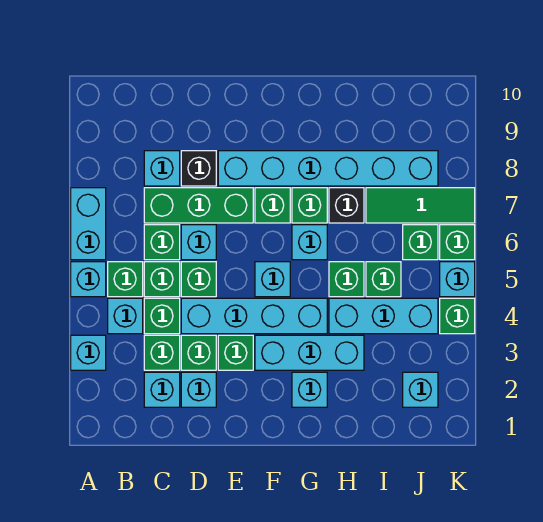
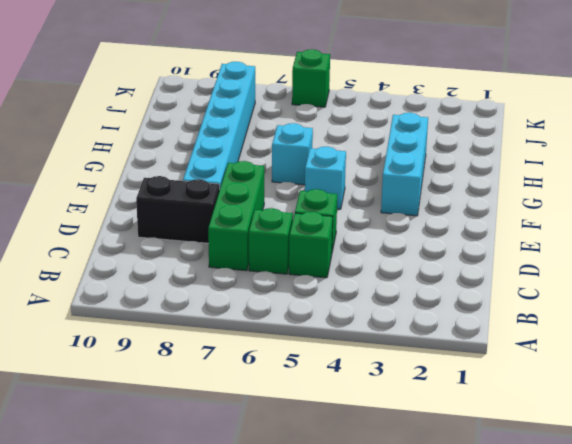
black 1x2 brick [136,176,220,243] -> black 1x1 brick [181,151,216,186]
none -> cyan 1x1 brick [71,335,106,370]
none -> cyan 1x1 brick [71,262,106,297]
none -> cyan 1x2 brick [71,188,106,260]
none -> cyan 1x1 brick [108,298,143,334]

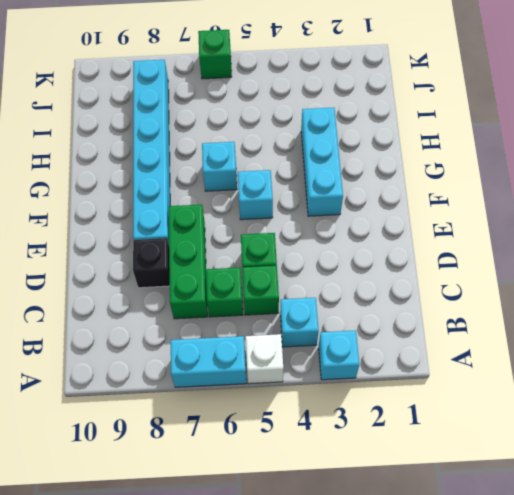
white 1x1 brick [246,334,283,384] -> cyan 1x1 brick [71,262,106,297]
none -> green 1x1 brick [108,262,143,297]
none -> cyan 1x1 brick [144,372,180,407]
none -> green 1x1 brick [144,335,180,370]
none -> green 1x1 brick [144,298,180,334]

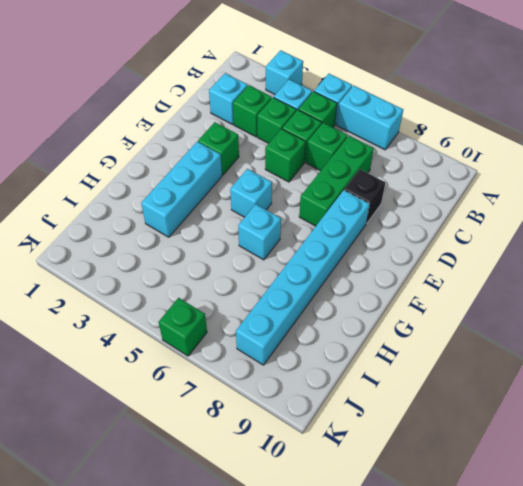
none -> cyan 1x1 brick [144,151,180,186]
none -> cyan 1x1 brick [181,372,216,407]
none -> green 1x1 brick [181,335,216,370]
none -> cyan 1x4 brick [181,298,327,334]

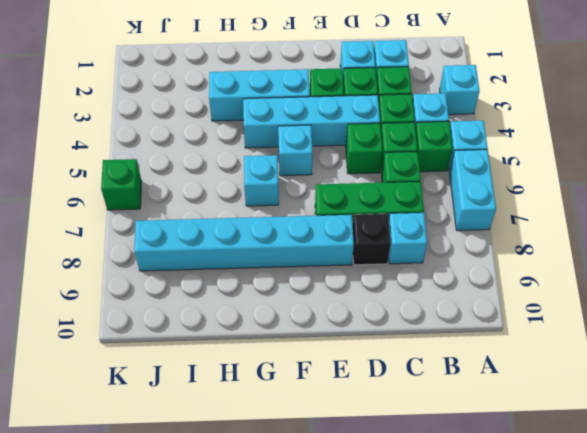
none -> cyan 1x1 brick [181,225,216,260]
none -> green 1x1 brick [255,188,290,223]
none -> cyan 1x1 brick [292,372,327,407]
none -> green 1x1 brick [292,188,327,223]

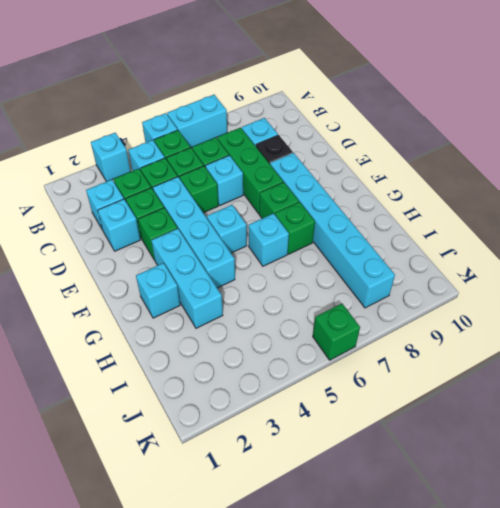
none -> cyan 1x3 brick [329,298,438,334]
none -> green 1x1 brick [329,262,364,297]
none -> black 1x1 brick [329,188,364,223]
none -> green 1x1 brick [366,262,401,297]

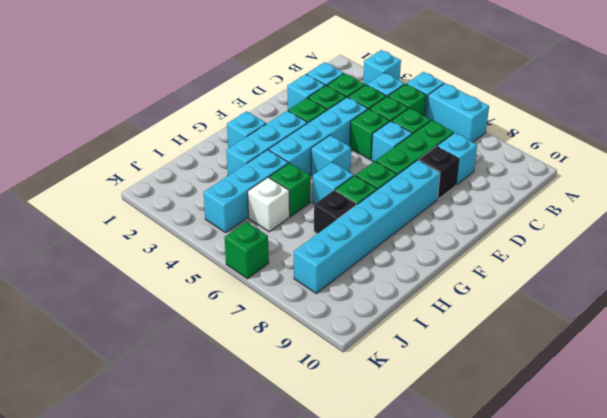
white 1x1 brick [247,177,290,232] -> green 1x1 brick [366,262,401,297]
none -> green 1x3 tile [366,188,475,223]
none -> cyan 1x1 brick [403,372,438,407]
none -> green 1x1 brick [403,225,438,260]
none -> green 1x1 brick [440,298,475,334]

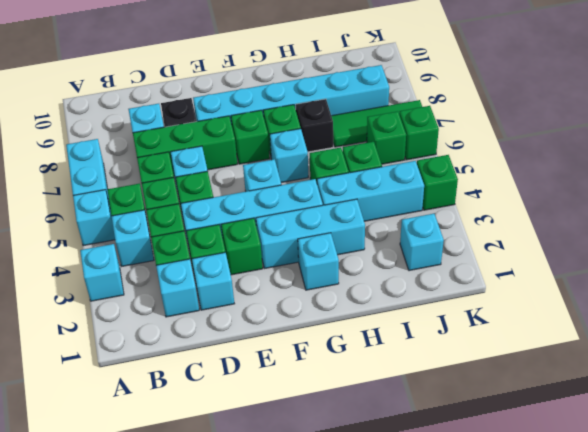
none -> cyan 1x1 brick [440,262,475,297]

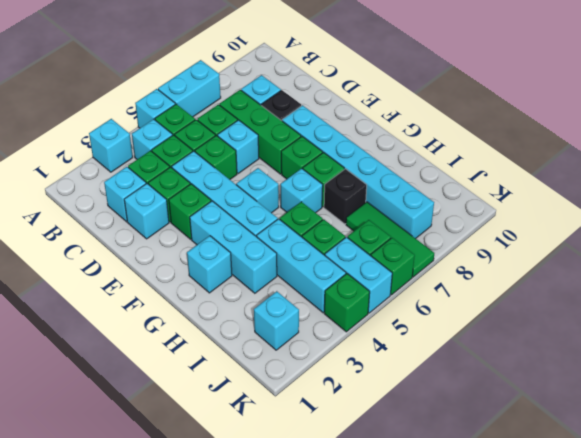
cyan 1x2 brick [325,237,392,313] -> cyan 1x1 brick [440,262,475,297]

